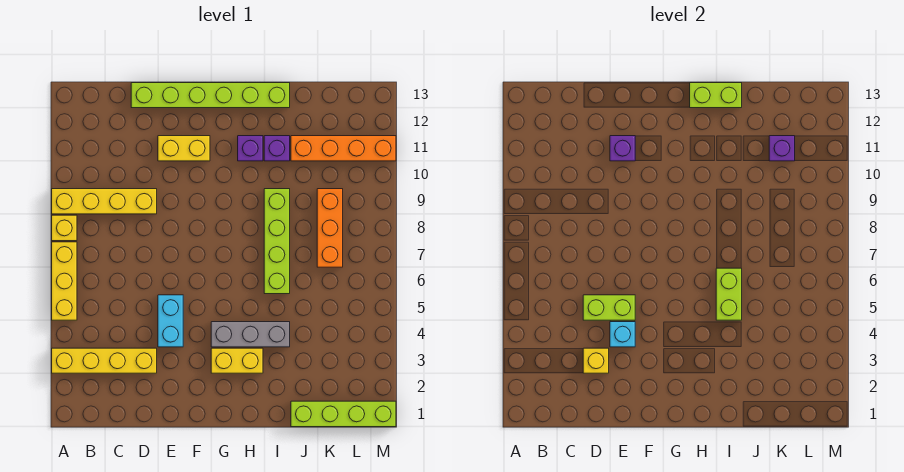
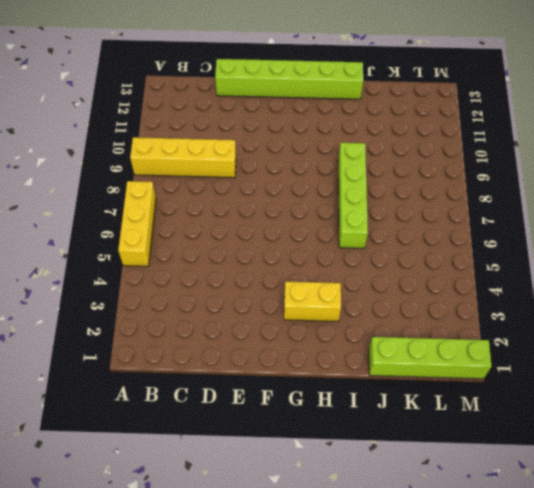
none -> yellow 1x4 brick [52,348,157,373]
none -> yellow 1x1 brick [52,215,77,241]
none -> cyan 1x2 brick [158,295,183,347]

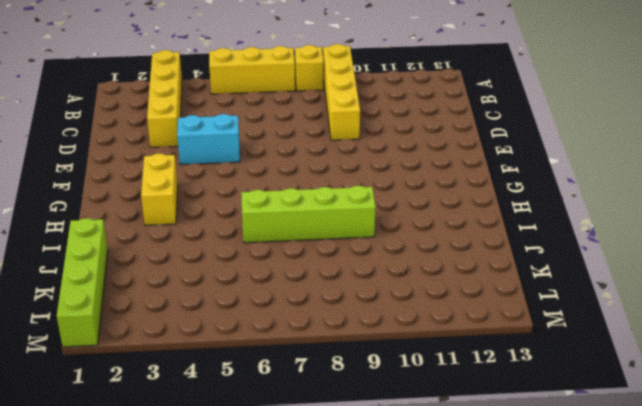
none -> lime 1x6 brick [131,83,290,108]
none -> yellow 1x2 brick [158,136,210,161]
none -> grey 1x3 brick [211,322,290,347]

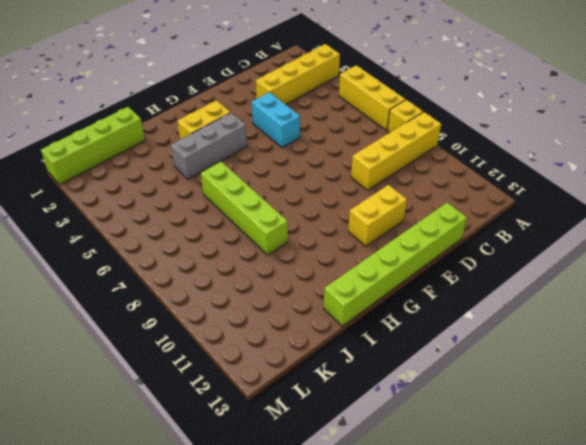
none -> purple 1x1 brick [238,136,263,161]
none -> purple 1x1 brick [264,136,290,161]
none -> orange 1x4 brick [291,136,396,161]

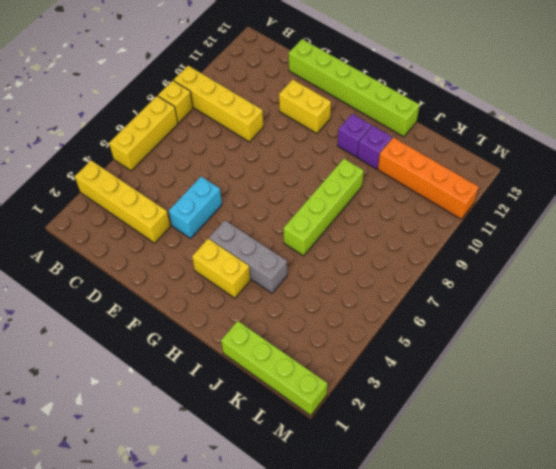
none -> orange 1x3 brick [317,189,343,267]
none -> yellow 1x1 brick [583,348,609,373]
none -> lime 1x2 brick [583,295,635,320]

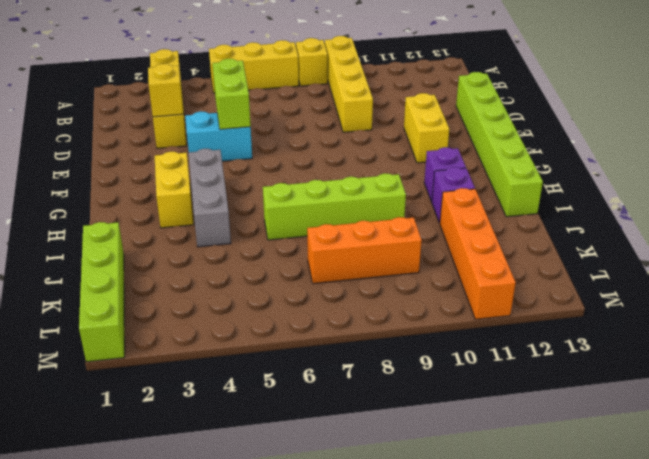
none -> cyan 1x1 brick [610,322,635,347]
none -> purple 1x1 brick [610,136,635,161]
none -> lime 1x2 brick [690,83,742,108]

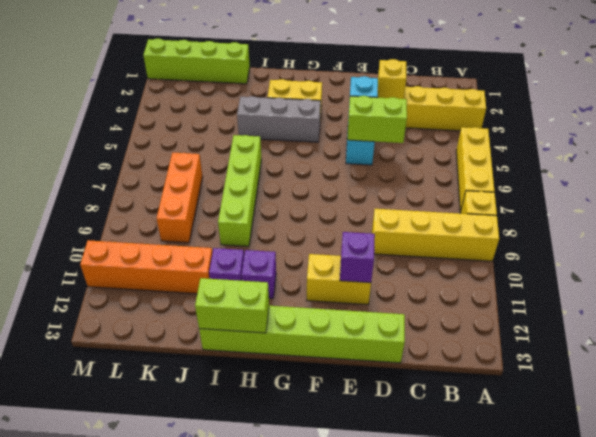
none -> lime 1x2 brick [716,268,742,320]
none -> purple 1x1 brick [769,136,795,161]

